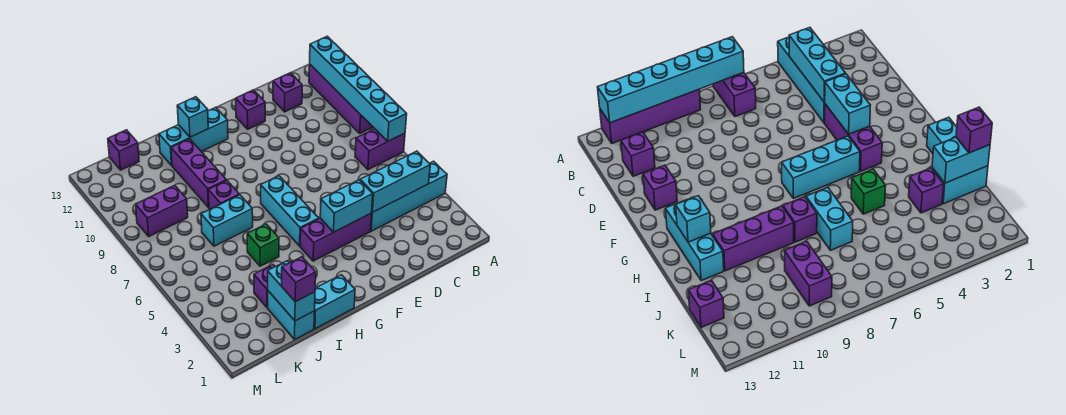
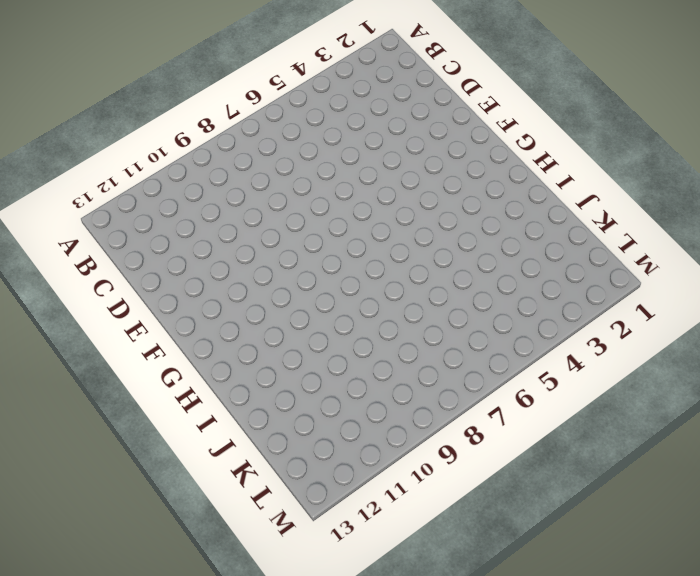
none -> cyan 1x4 brick [370,161,447,231]
none -> purple 1x2 brick [355,129,405,170]
none -> purple 1x4 brick [309,65,373,133]

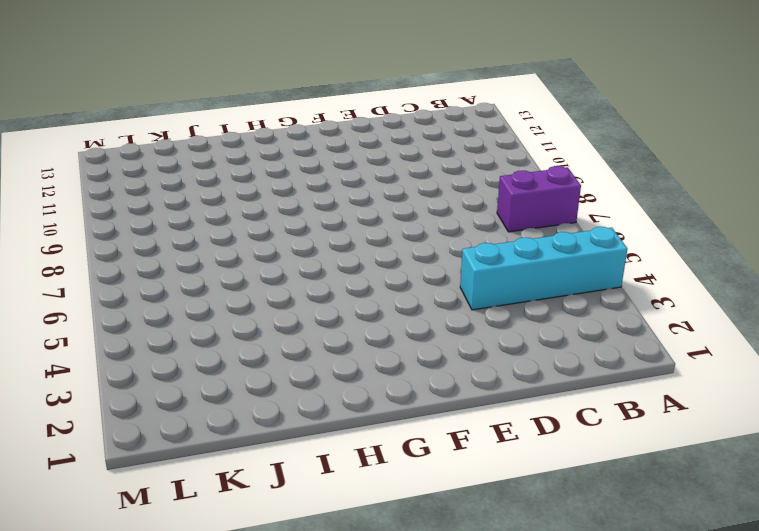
none -> purple 1x4 brick [309,65,373,133]
none -> purple 1x1 brick [273,73,302,112]
none -> purple 1x3 brick [300,213,372,261]

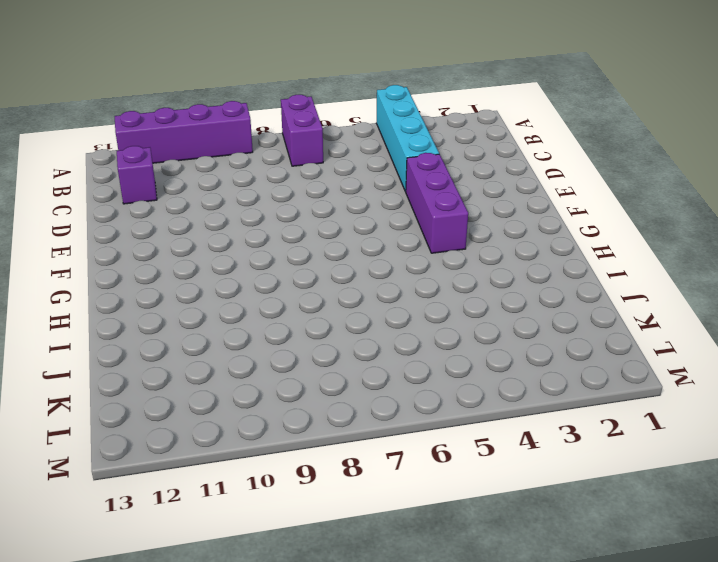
none -> purple 1x1 brick [236,90,265,129]
none -> cyan 1x3 brick [261,176,319,246]
none -> cyan 1x3 brick [159,107,228,166]

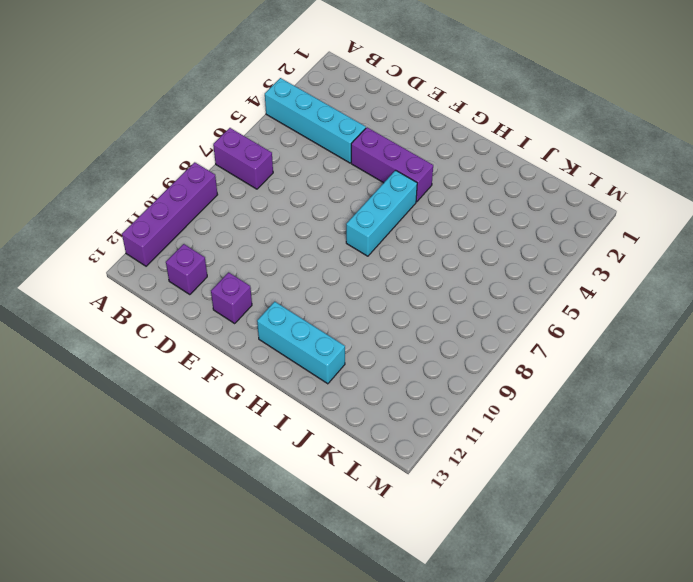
none -> cyan 1x2 brick [314,275,355,329]
none -> green 1x1 brick [247,224,279,266]
none -> cyan 1x2 brick [201,195,253,246]

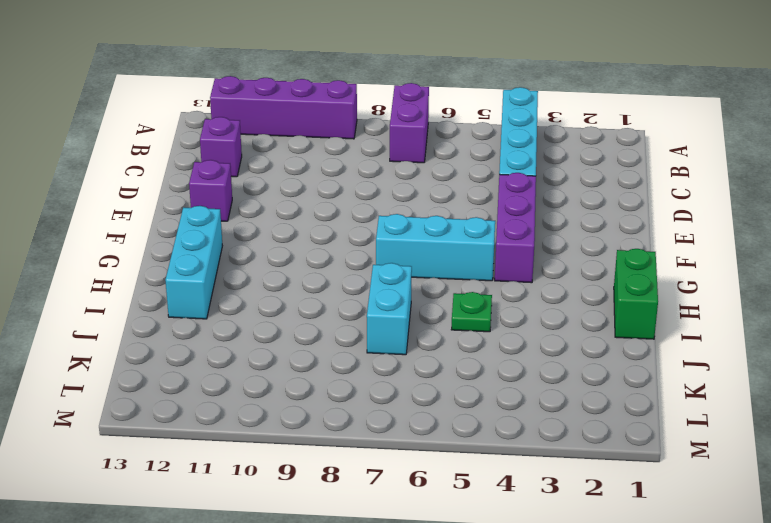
green 1x2 brick [614,249,658,339] -> cyan 1x2 brick [314,275,355,329]
green 1x1 plate [451,292,492,332] -> green 1x1 brick [247,224,279,266]
none -> purple 1x1 brick [208,181,239,209]
none -> purple 1x3 brick [171,139,227,207]
none -> cyan 1x2 brick [268,291,315,339]

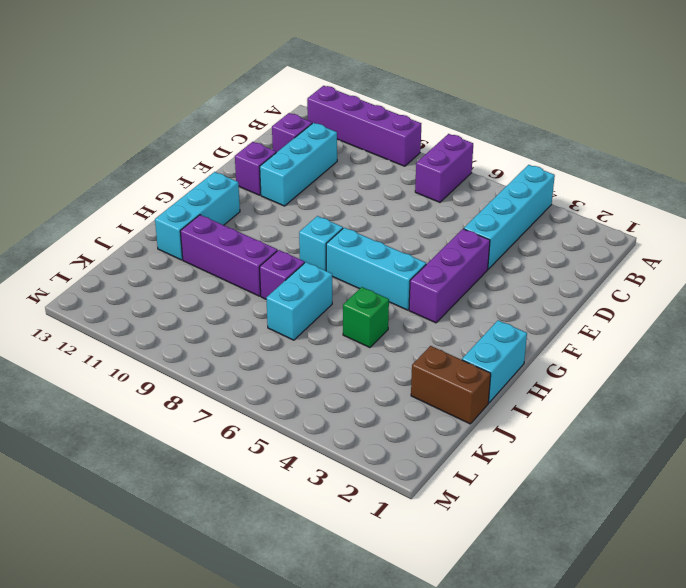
cyan 1x3 brick [260,123,337,206] -> cyan 1x3 brick moved to [360,151,430,212]
cyan 1x1 brick [299,216,343,271] -> cyan 1x1 brick moved to [177,97,208,137]
brown 1x2 brick [411,346,491,424] -> cyan 1x2 brick [268,291,315,339]
none -> purple 1x1 brick [254,265,275,307]
none -> purple 1x2 brick [136,185,188,236]
none -> purple 1x1 brick [108,130,139,170]

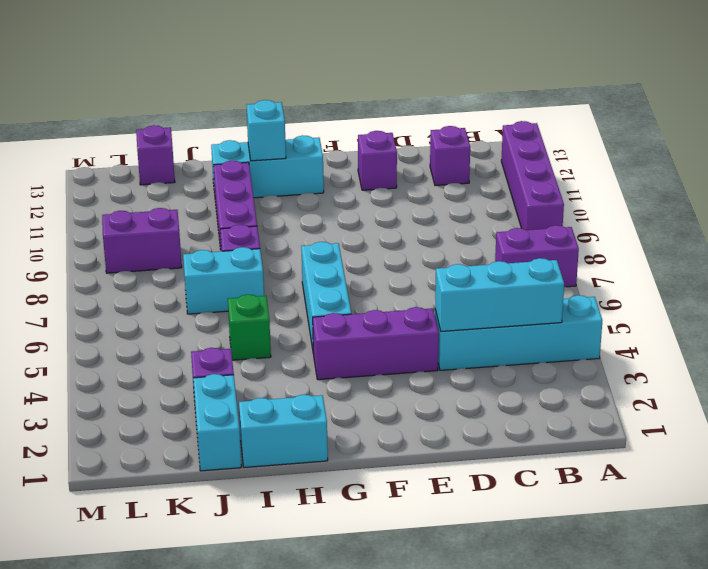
none -> cyan 1x6 brick [310,36,407,141]
none -> cyan 1x2 brick [320,180,373,232]
none -> cyan 1x2 brick [268,261,315,321]

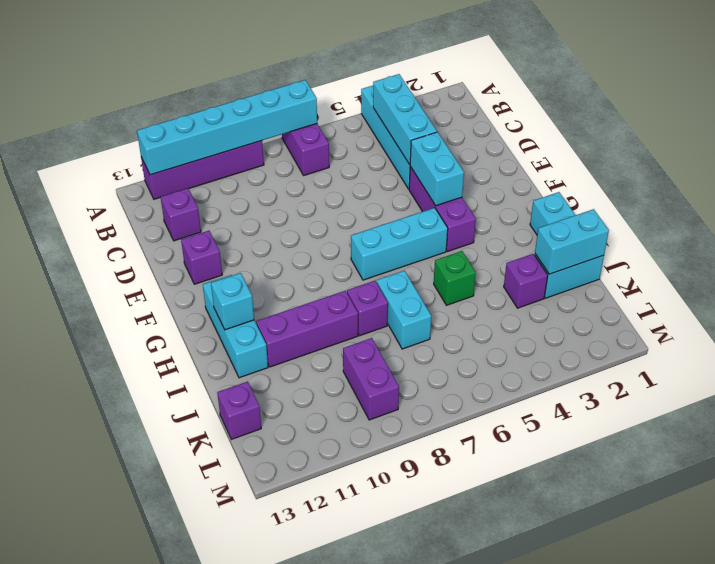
none -> purple 1x1 brick [282,257,316,302]

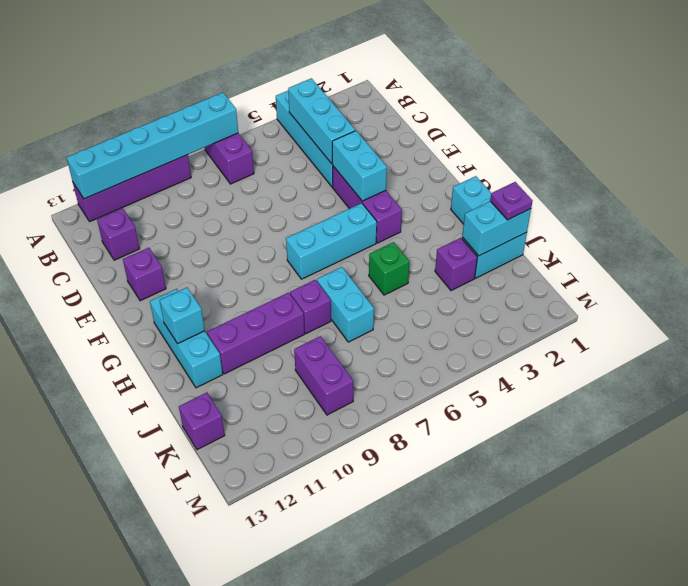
purple 1x1 plate [490,182,532,220] -> purple 1x1 brick [282,257,316,302]

